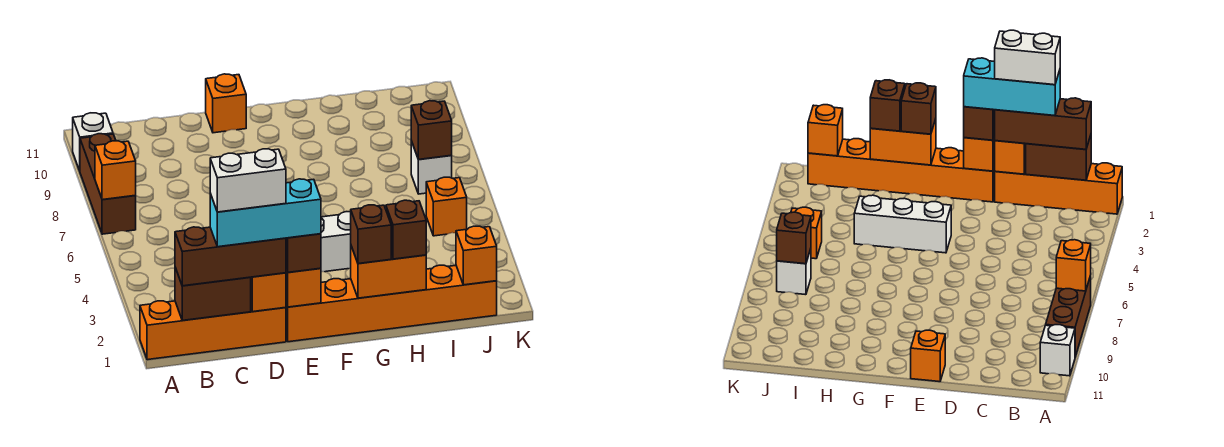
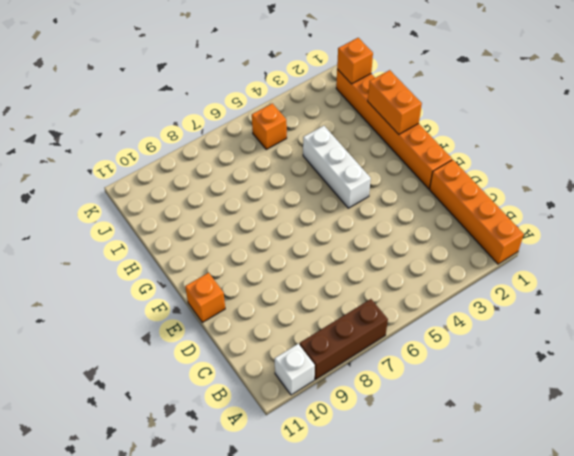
none -> white 1x1 brick [411,141,452,194]
none -> orange 1x1 brick [95,141,136,200]
none -> brown 1x2 brick [175,268,251,320]

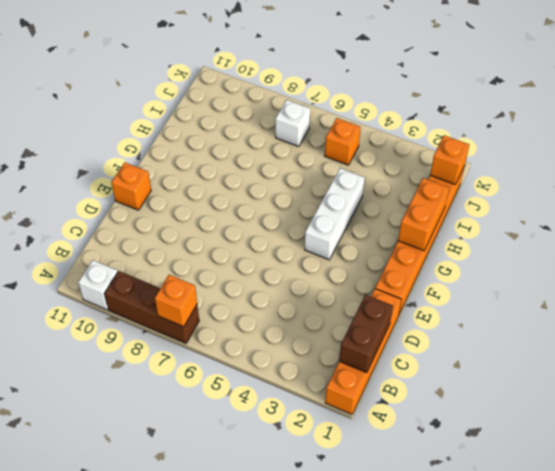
none -> orange 1x1 brick [251,273,286,312]
none -> orange 1x1 brick [286,268,321,307]
none -> brown 1x1 brick [411,101,452,159]

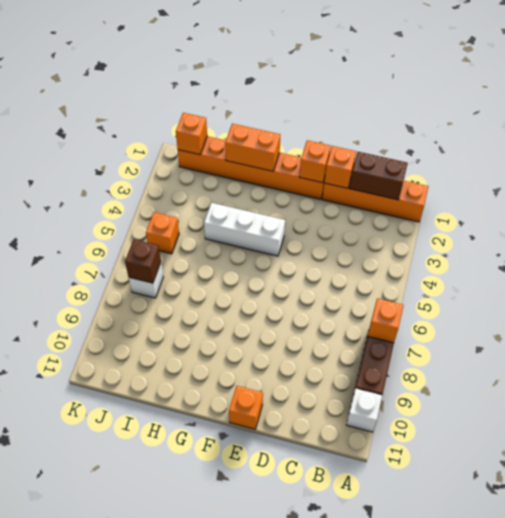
none -> brown 1x3 brick [175,227,286,286]
none -> brown 1x1 brick [286,234,321,272]
none -> brown 1x1 brick [351,205,391,264]

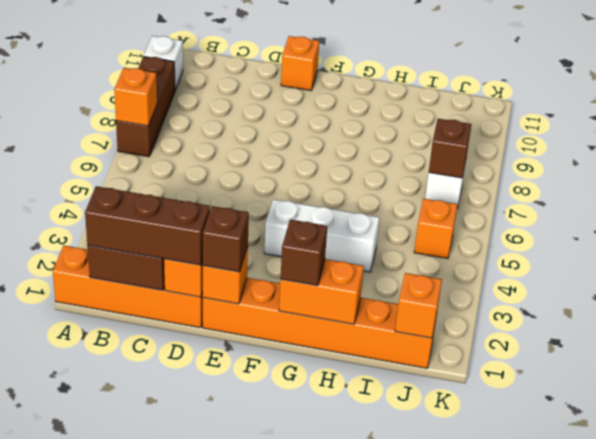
none -> brown 1x1 brick [386,200,426,259]
none -> cyan 1x3 brick [210,179,321,247]
none -> white 1x2 brick [210,149,286,212]

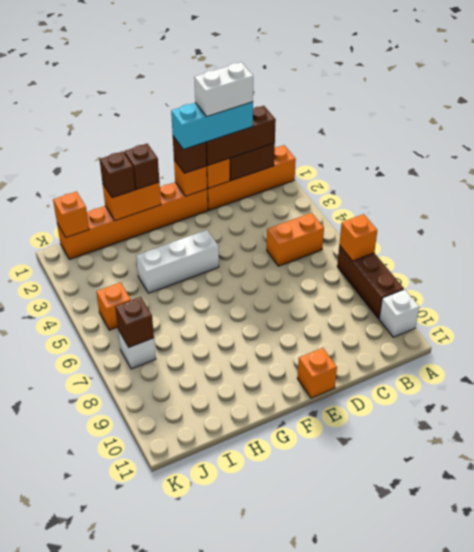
orange 1x2 brick [267,213,324,266] -> none

